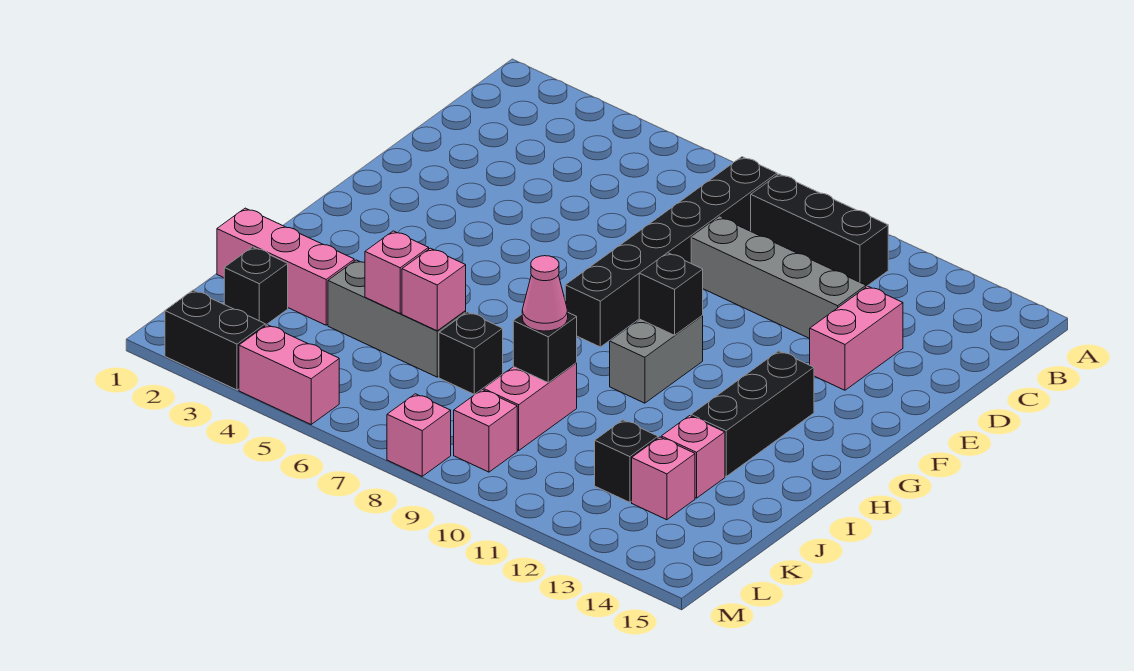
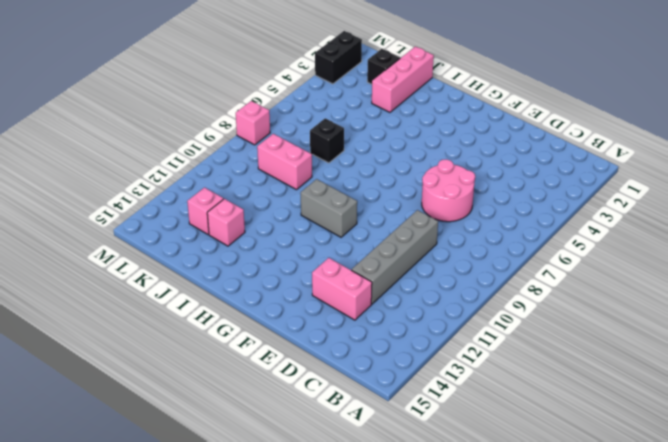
pink 2x2 round brick [422,159,475,222] -> none
none -> black 1x6 brick [565,157,777,347]
none -> black 1x3 brick [751,174,888,287]
none -> black 1x3 brick [691,351,814,476]

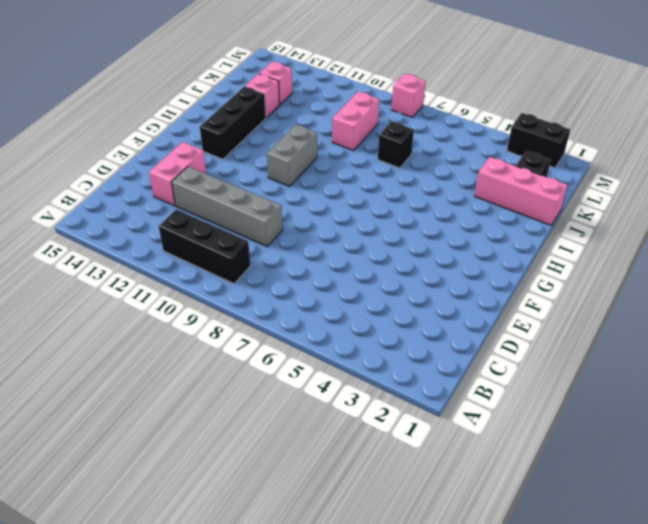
none -> black 1x6 brick [565,157,777,347]
none -> grey 1x3 brick [328,260,466,377]
none -> black 1x1 brick [595,420,658,502]

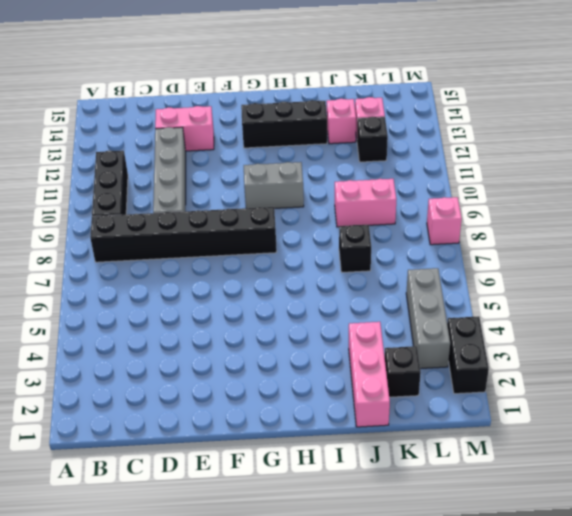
grey 1x3 brick [406,268,450,369] -> grey 1x3 brick moved to [328,260,466,377]
none -> pink 1x1 brick [454,390,517,472]
none -> pink 1x2 brick [239,325,339,424]
none -> black 1x1 brick [639,253,703,335]

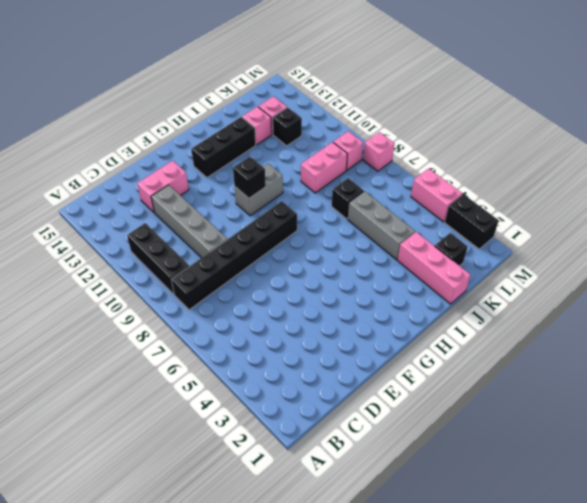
none -> pink 1x1 brick [365,231,429,314]
none -> pink 1x1 brick [402,248,466,331]
none -> black 1x1 brick [513,313,577,383]

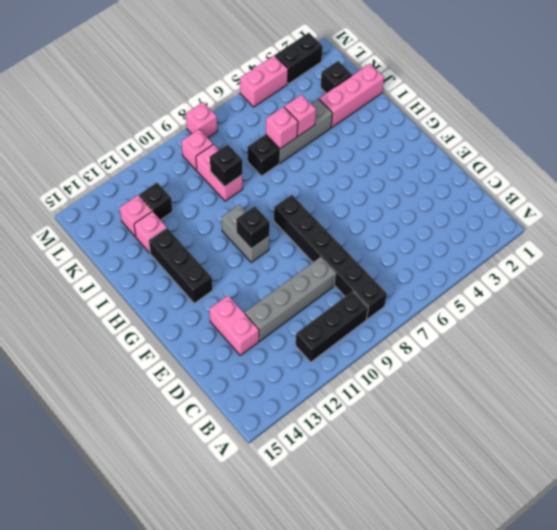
none -> pink 1x1 cone [522,256,568,331]

